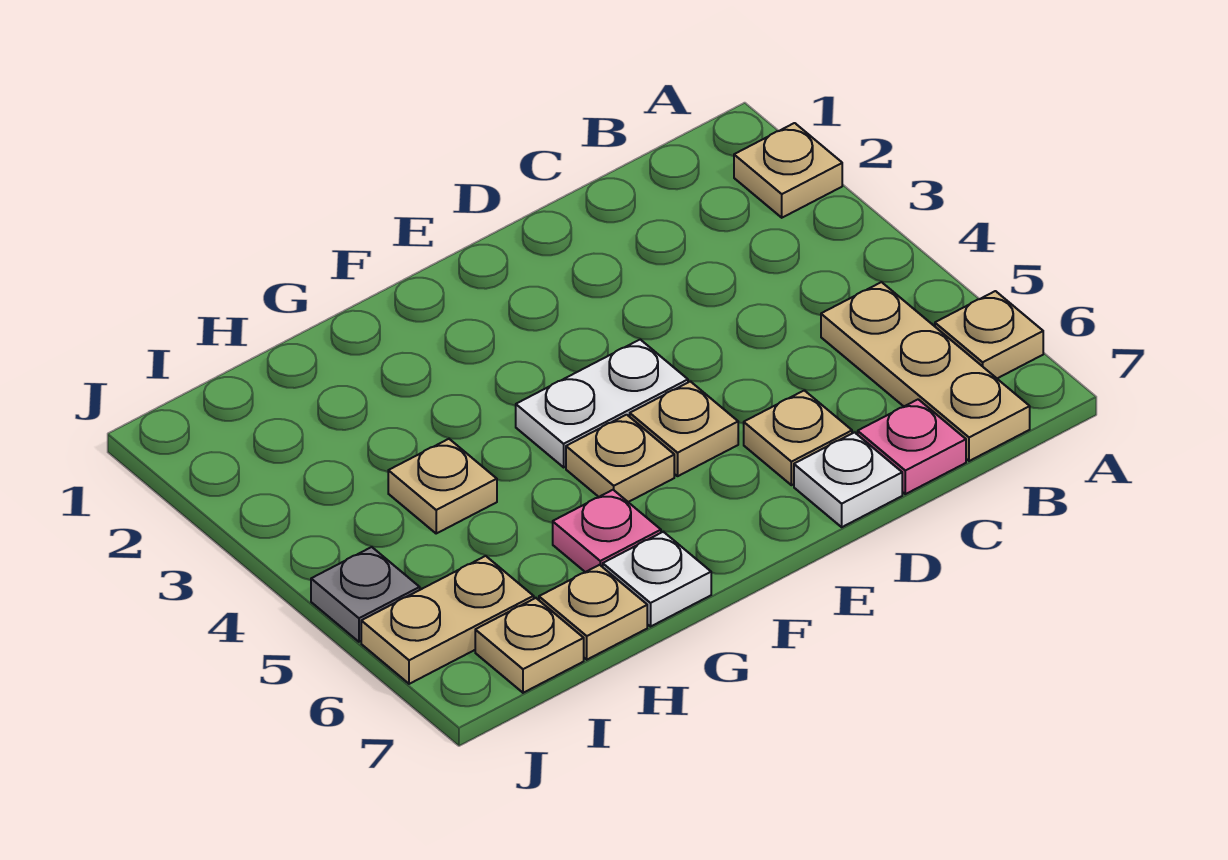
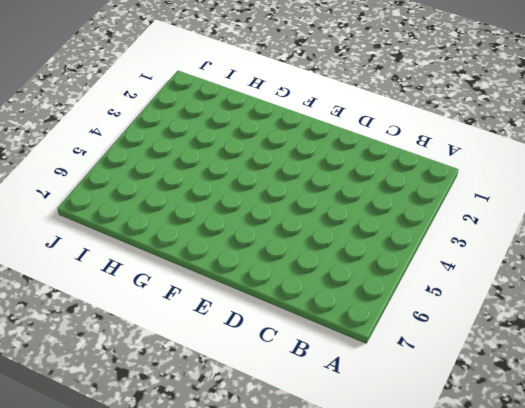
none -> tan 1x1 plate [734,123,842,218]
none -> tan 1x1 plate [935,291,1043,378]
none -> tan 1x3 plate [821,282,1030,461]

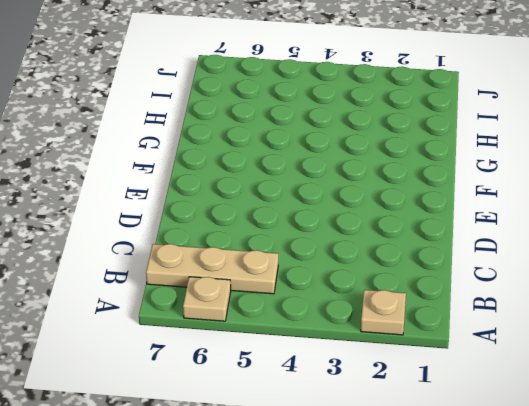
none -> pink 1x1 plate [858,399,966,494]
none -> tan 1x1 plate [744,390,852,485]
none -> white 1x1 plate [794,432,902,527]

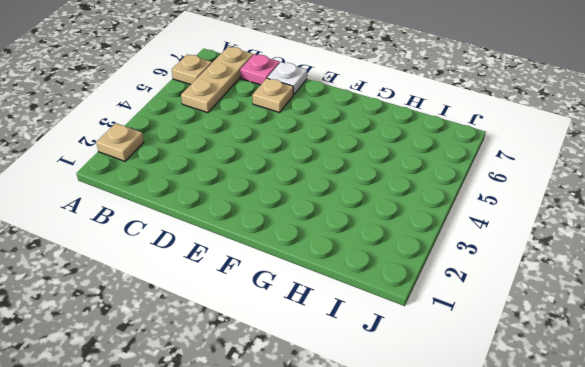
none -> white 1x2 plate [516,340,688,467]
none -> tan 1x1 plate [630,381,738,476]
none -> tan 1x1 plate [566,415,674,502]

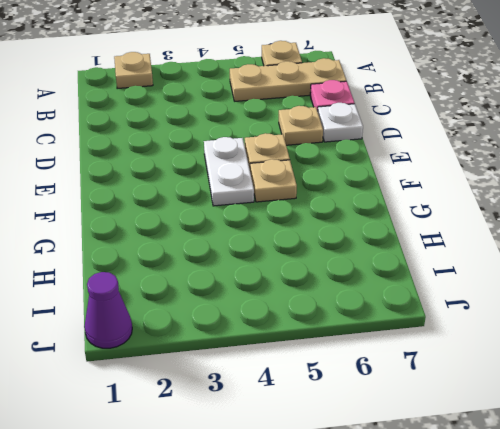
purple 1x1 cone [84,272,132,348] -> none
none -> pink 1x1 plate [553,490,661,572]
none -> white 1x1 plate [603,532,711,627]
none -> tan 1x1 plate [388,439,497,533]

